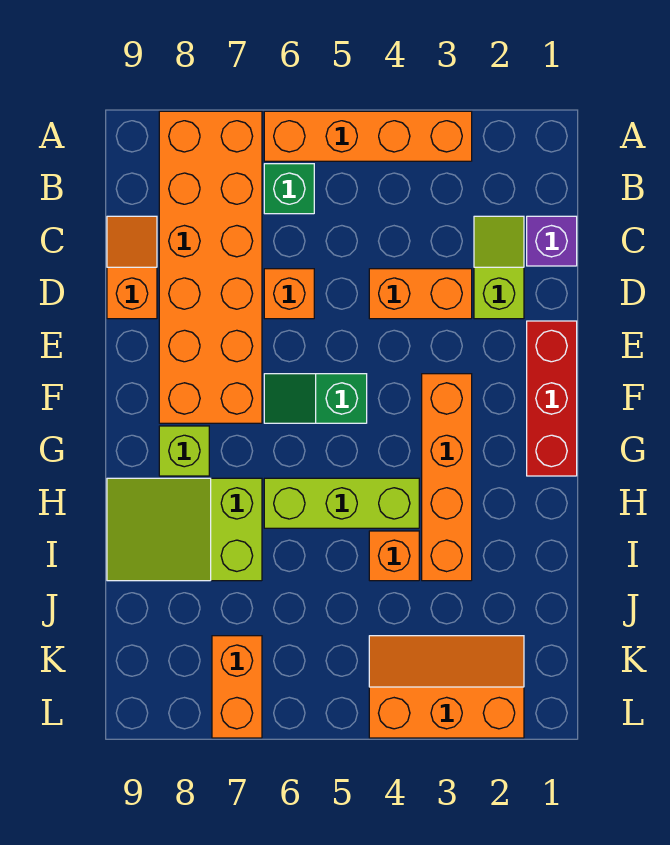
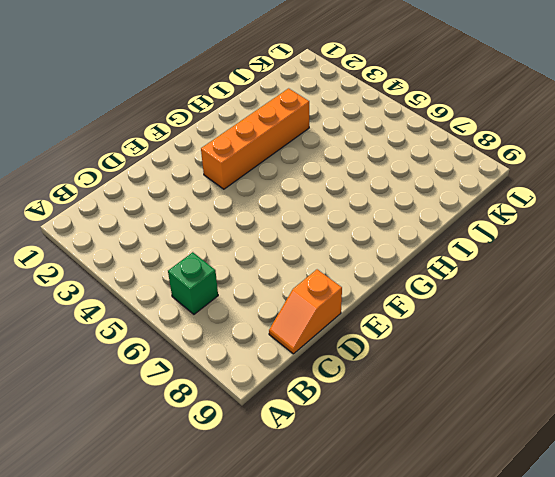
none -> orange 1x4 brick [264,111,472,161]
none -> orange 2x6 brick [159,111,262,423]
none -> purple 1x1 brick [527,216,577,266]

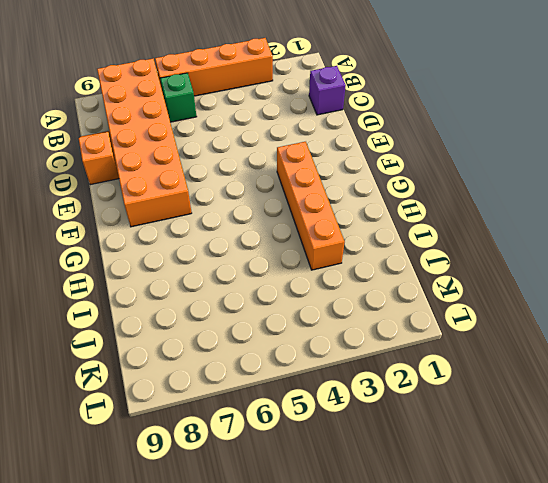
none -> lime 1x2 slope [474,216,524,319]
none -> orange 1x2 brick [369,269,472,319]
none -> orange 1x1 brick [264,269,314,319]

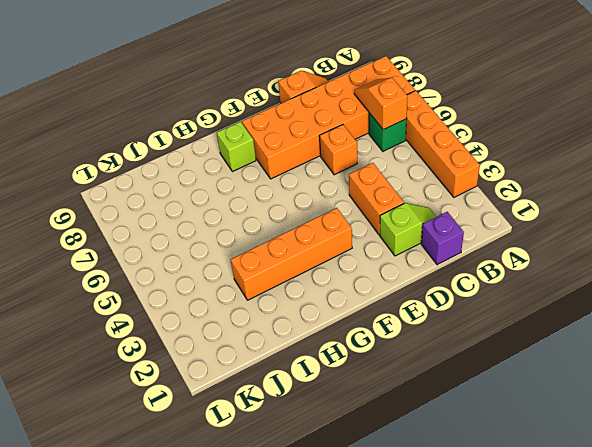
orange 1x2 slope [354,78,408,130] -> none
none -> red 1x3 brick [527,321,577,476]
none -> green 1x2 slope [264,374,367,423]
none -> lime 1x3 brick [264,478,419,528]

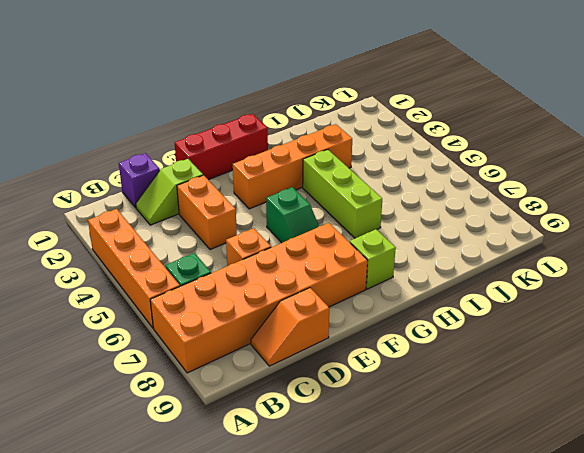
none -> lime 2x3 slope [107,478,262,581]
none -> orange 1x1 brick [369,531,419,581]
none -> orange 2x3 slope [369,636,524,738]

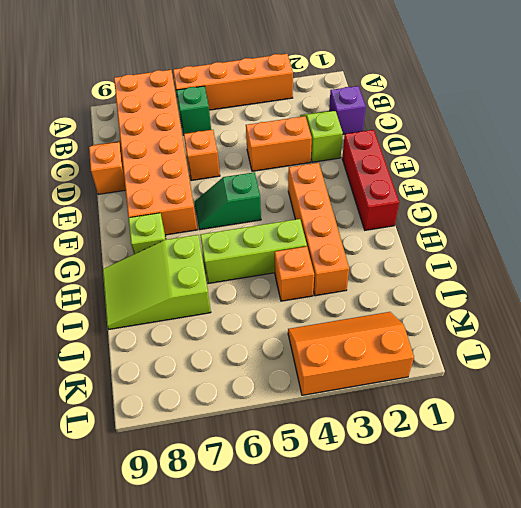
none -> orange 1x2 brick [212,636,262,738]

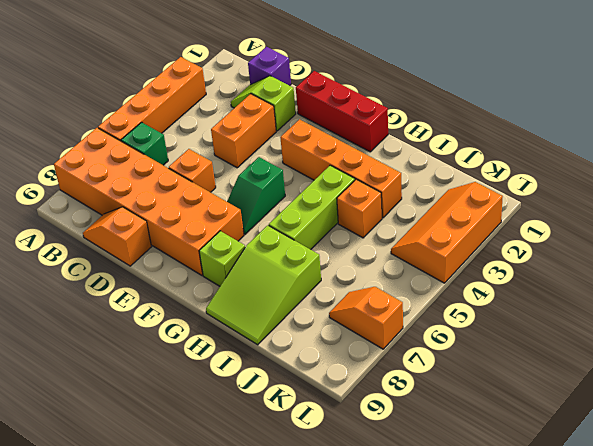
orange 1x2 slope [329,287,403,349] -> orange 1x2 brick [212,636,262,738]

